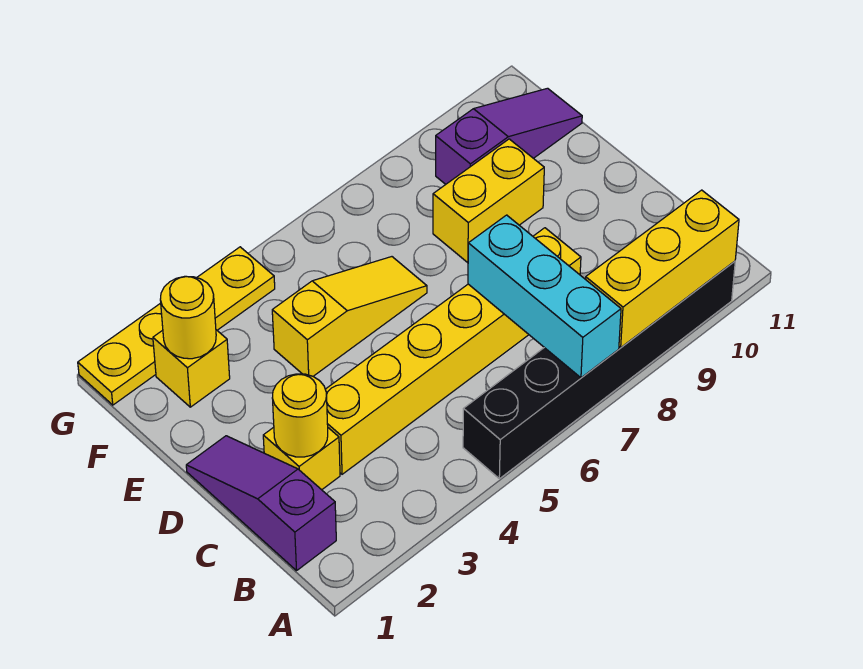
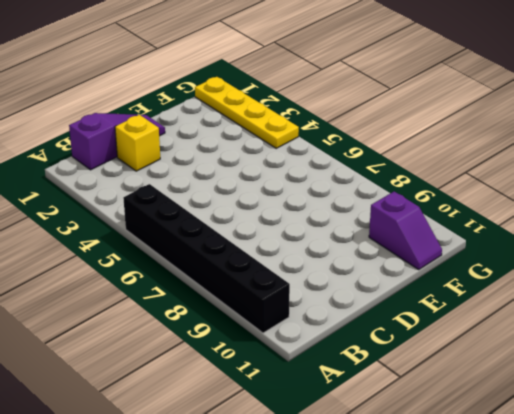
purple 1x2 slope [369,191,442,269] -> purple 1x3 slope [436,88,582,184]
none -> yellow 1x6 brick [325,228,581,474]
none -> yellow 1x3 slope [272,257,427,376]
none -> yellow 1x2 brick [433,139,544,263]

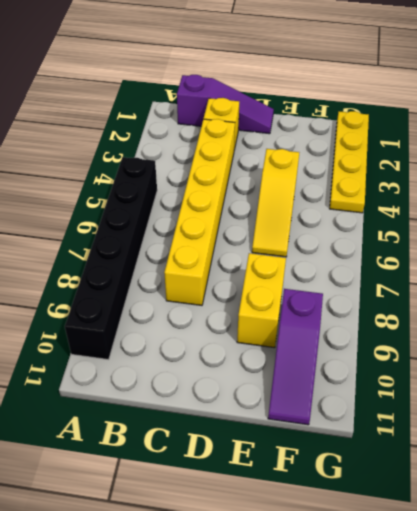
none -> yellow 1x1 brick [153,330,230,407]
none -> cyan 1x3 brick [468,215,621,378]
none -> yellow 1x3 brick [586,190,739,347]

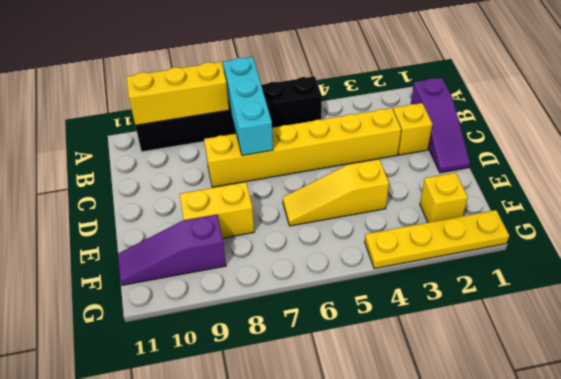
none -> yellow 1x1 round brick [272,374,328,457]
none -> yellow 1x1 round brick [160,276,216,359]

